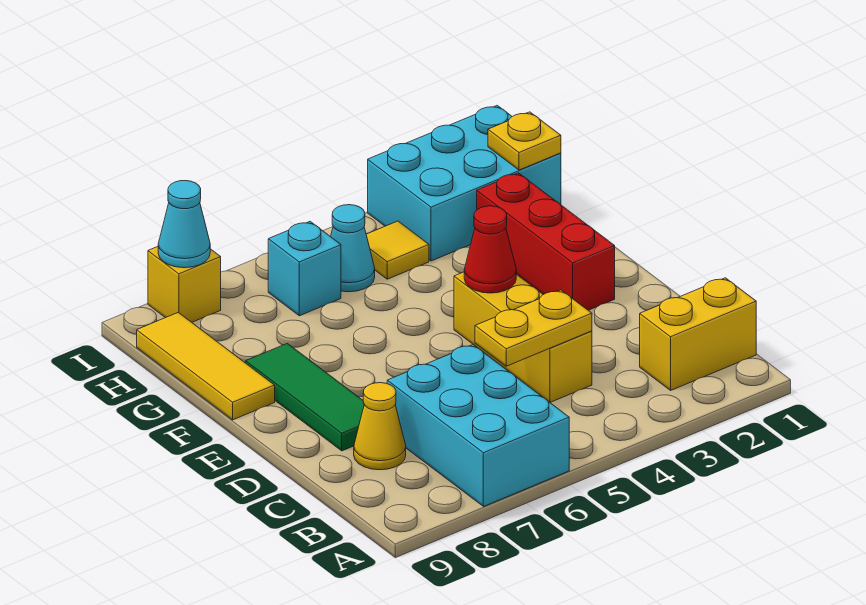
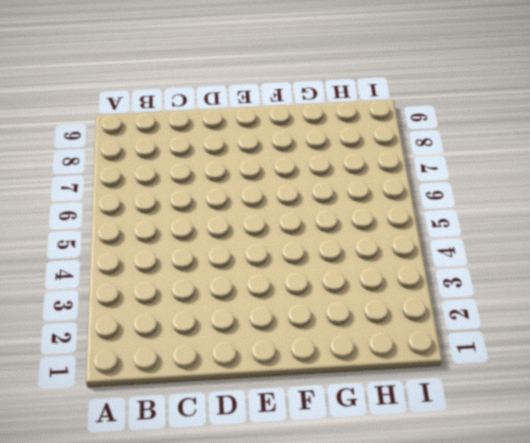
none -> cyan 2x3 brick [387,345,569,507]
none -> yellow 1x2 brick [640,278,756,390]
none -> yellow 1x3 brick [454,272,592,402]

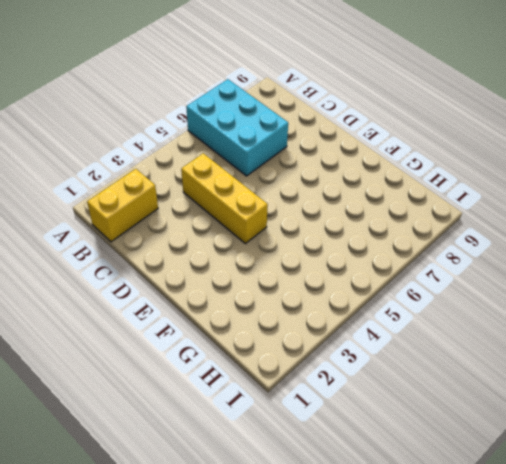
none -> yellow 1x1 cone [354,383,406,470]
none -> green 1x3 tile [246,343,364,451]
none -> red 1x3 brick [477,173,615,310]

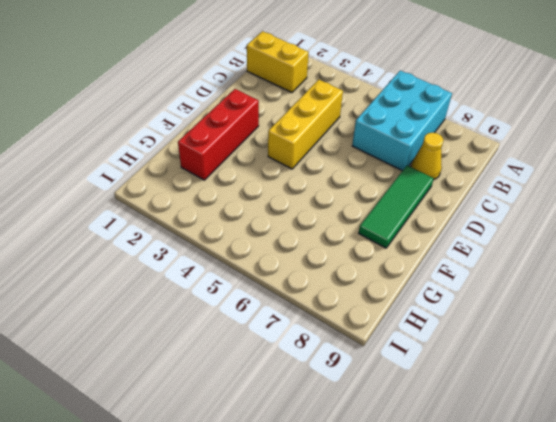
none -> yellow 1x3 tile [137,312,275,420]
none -> cyan 2x3 brick [368,106,561,261]
none -> yellow 1x1 tile [366,221,429,279]

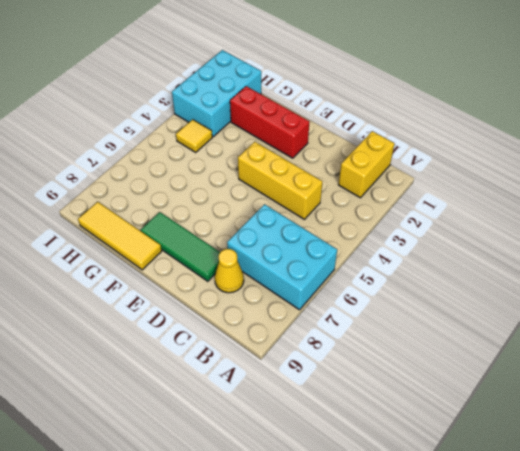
none -> cyan 1x1 cone [331,205,375,292]
none -> cyan 1x1 brick [268,222,341,316]
none -> yellow 1x1 brick [148,247,221,322]

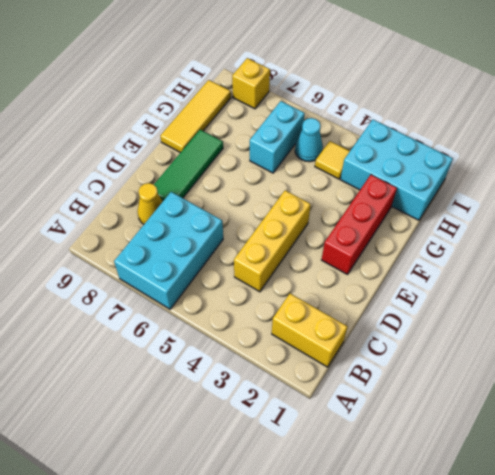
cyan 1x2 brick [250,101,305,173] -> cyan 1x1 brick [268,222,341,316]
none -> yellow 1x2 plate [475,290,592,366]
none -> red 1x1 cone [464,206,516,293]
none -> yellow 1x1 plate [488,112,561,170]

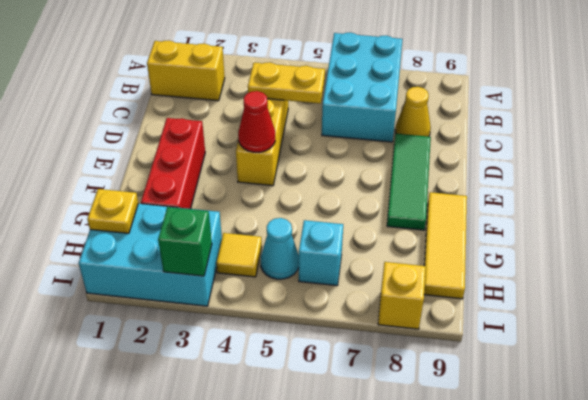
green 1x1 brick [158,207,212,276] -> none
none -> cyan 1x1 cone [158,181,210,268]

